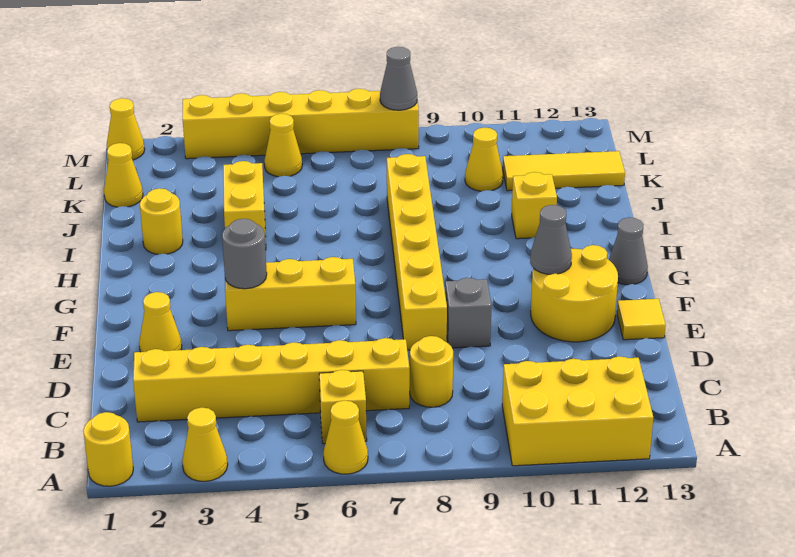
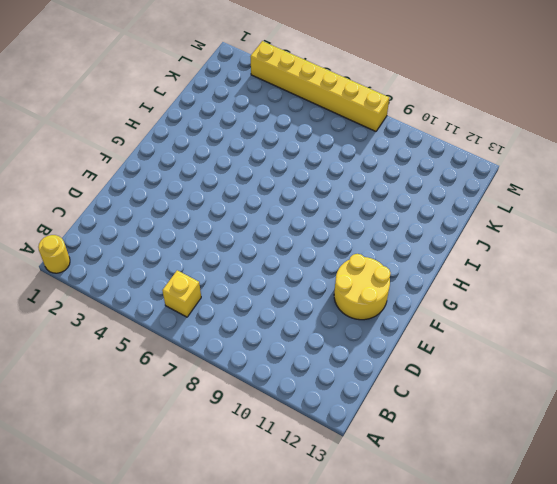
none -> yellow 1x1 cone [182,407,228,481]
none -> yellow 1x1 cone [323,401,368,474]
none -> yellow 2x3 brick [502,356,653,466]

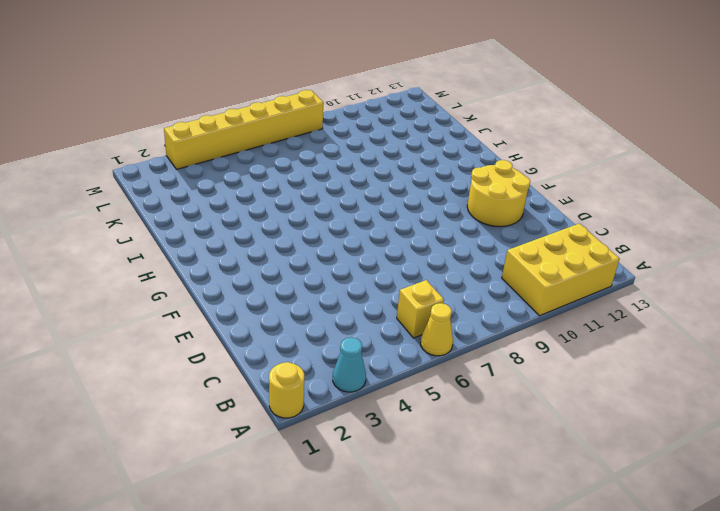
cyan 1x1 cone [333,338,366,392] -> yellow 1x1 cone [182,407,228,481]
none -> yellow 1x6 brick [133,338,409,422]
none -> yellow 1x1 round brick [410,336,453,407]
none -> yellow 1x1 cone [139,292,182,352]

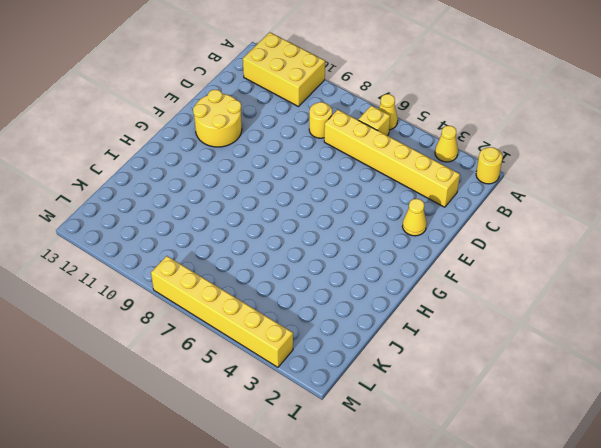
none -> yellow 1x6 brick [387,154,447,350]
none -> grey 1x1 brick [445,278,491,348]
none -> yellow 1x1 tile [617,299,666,340]

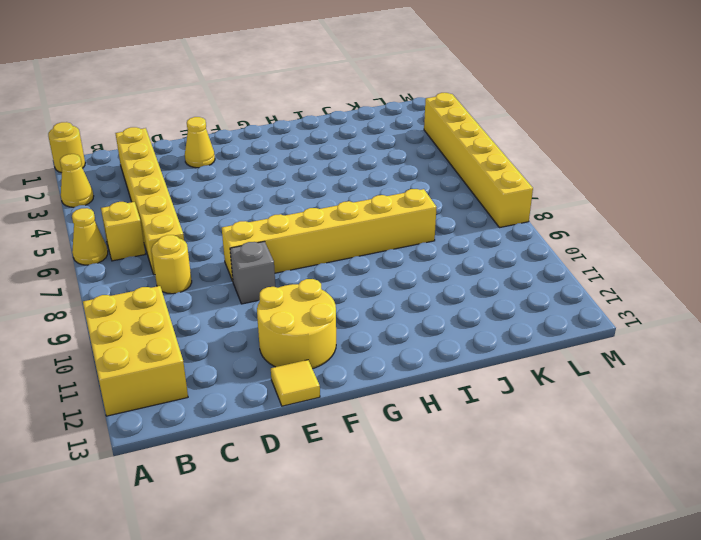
none -> yellow 1x3 brick [225,257,356,331]
none -> grey 1x1 cone [609,218,648,285]
none -> yellow 1x1 round brick [140,188,183,254]

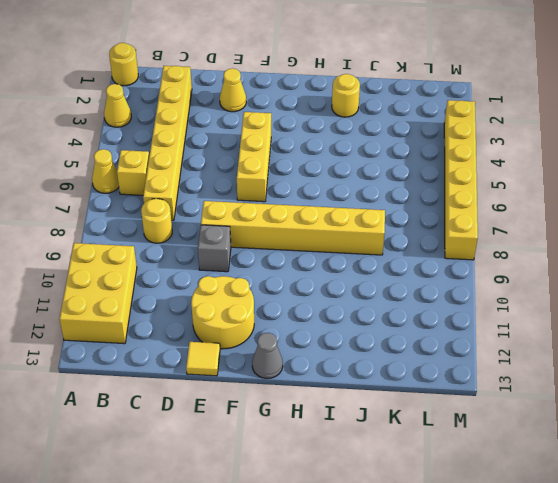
none -> yellow 1x2 brick [223,161,266,250]
none -> yellow 1x1 brick [512,172,557,239]
none -> yellow 1x1 cone [104,143,143,207]

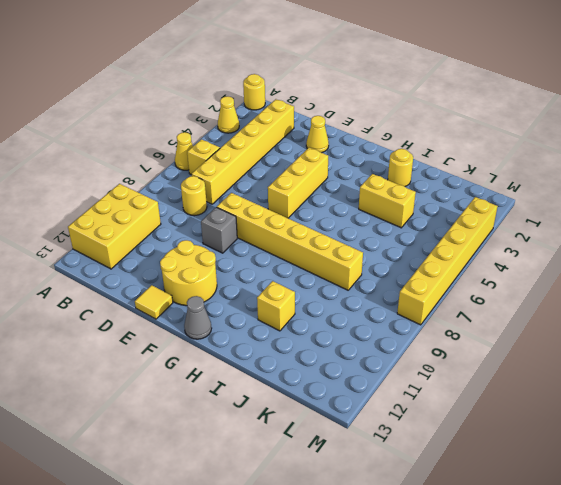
none -> yellow 1x1 cone [104,143,143,207]
none -> yellow 1x1 cone [465,128,503,191]
none -> yellow 1x3 tile [503,151,625,191]

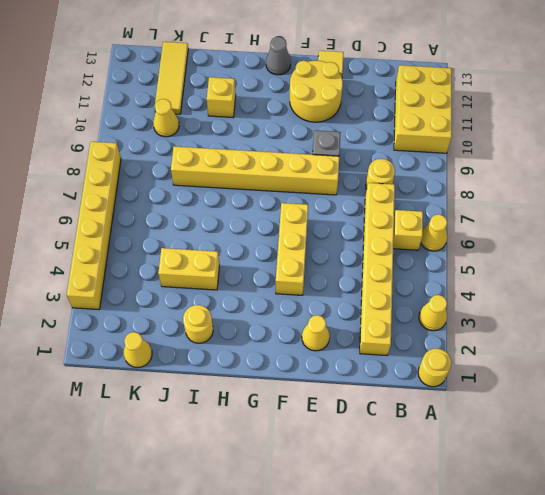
none -> yellow 1x1 cone [264,114,302,177]
none -> yellow 1x1 cone [107,98,145,160]
none -> grey 1x1 round brick [222,219,267,289]

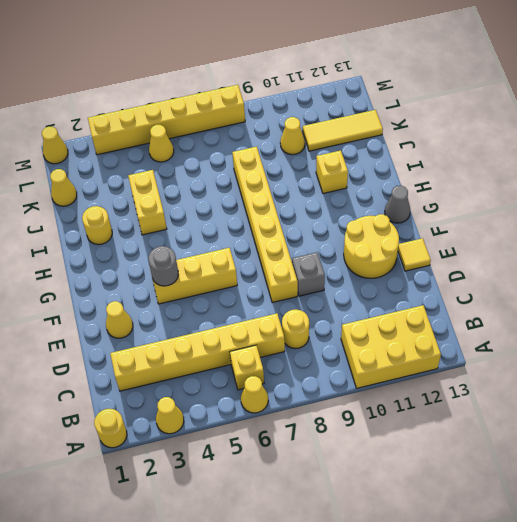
none -> grey 1x1 cone [530,205,572,274]
none -> grey 1x1 cone [380,47,417,110]

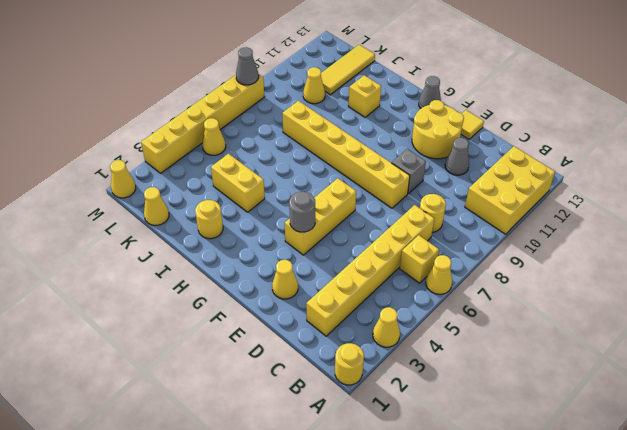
grey 1x1 cone [445,138,469,175] -> grey 1x1 cone moved to [530,205,572,274]

